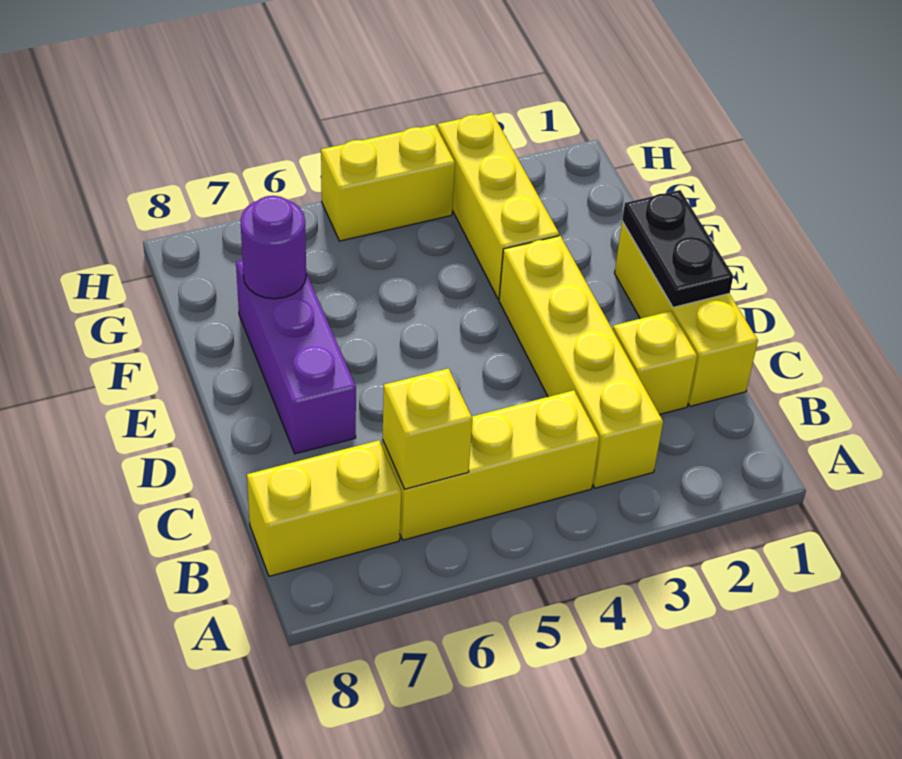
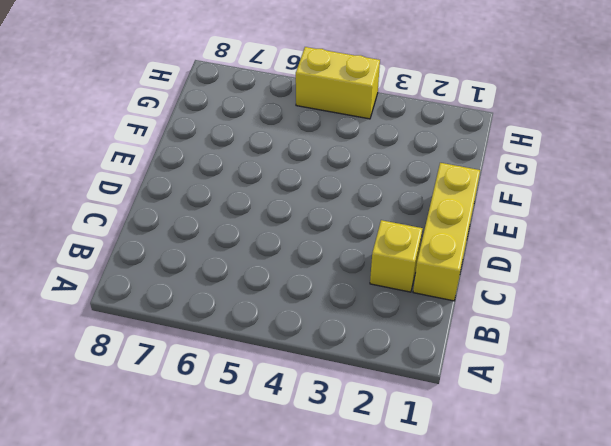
none -> yellow 1x4 brick [499,236,663,488]
none -> yellow 1x3 brick [382,390,599,540]

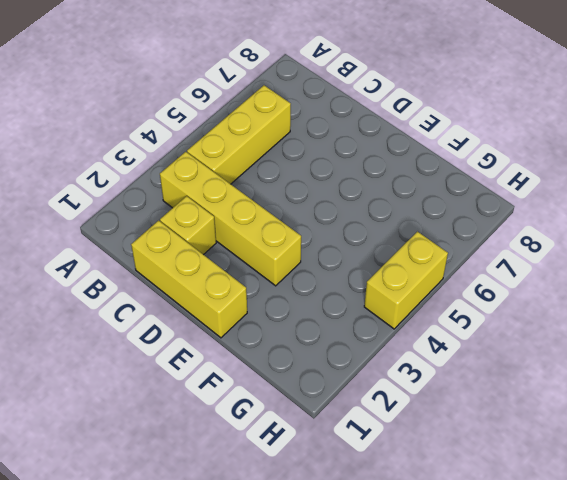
none -> yellow 1x2 brick [247,440,401,576]
none -> purple 1x3 brick [236,260,356,454]

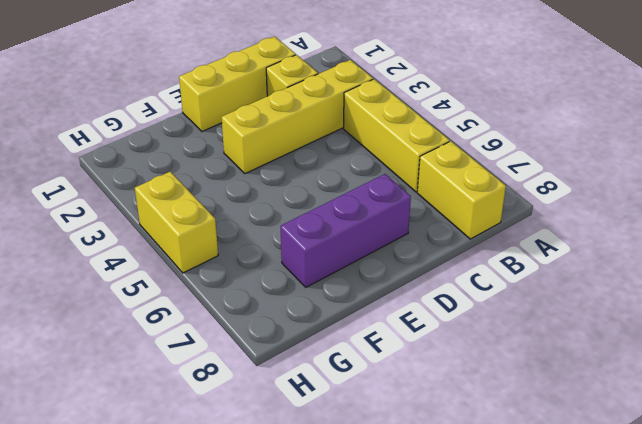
none -> yellow 1x3 brick [438,112,559,299]
none -> yellow 1x1 brick [382,368,473,489]

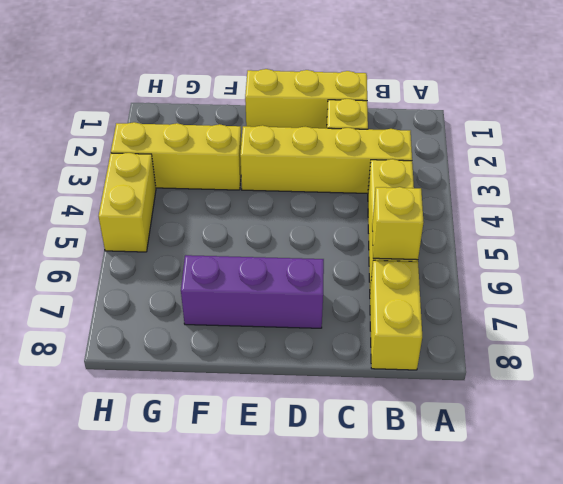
none -> black 1x2 plate [622,190,733,307]
none -> purple 1x1 round brick [240,196,306,299]

